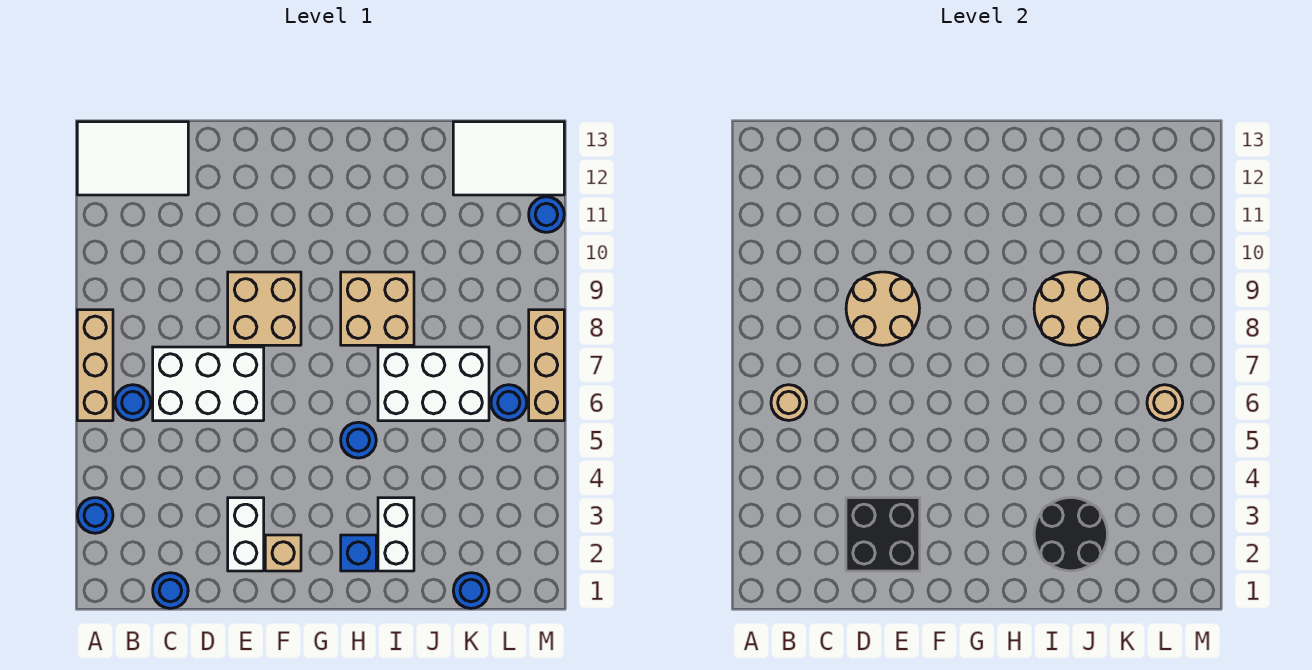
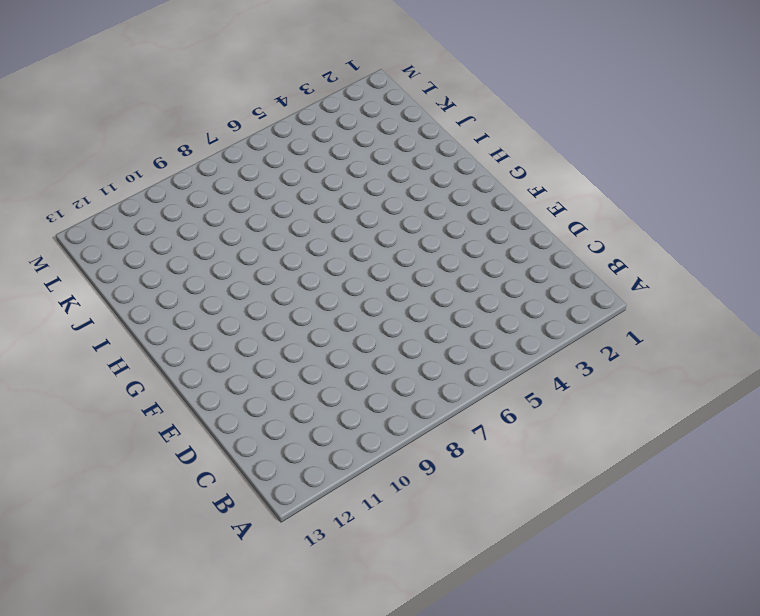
none -> blue 1x1 round brick [77,498,113,533]
none -> tan 1x3 brick [77,310,113,421]
none -> white 2x3 tile [77,122,188,195]

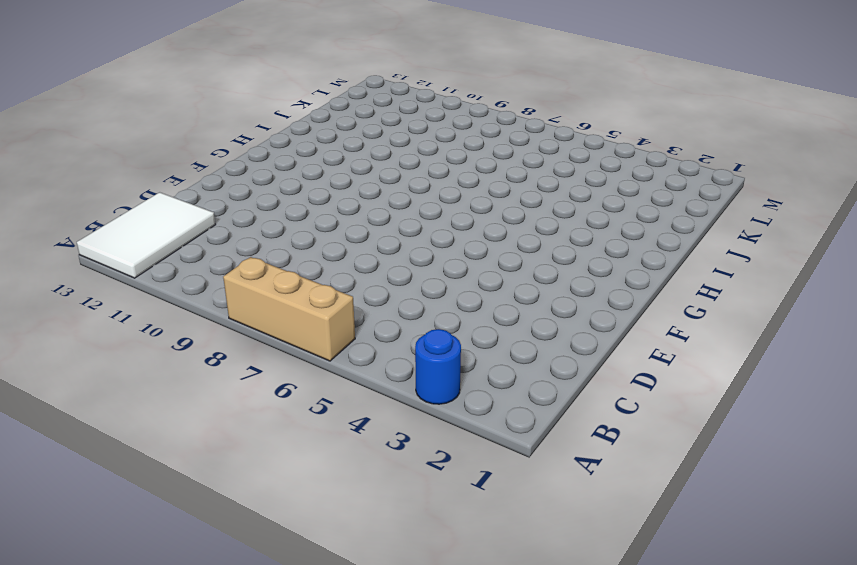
none -> blue 1x1 round brick [115,385,151,420]
none -> blue 1x1 round brick [153,573,188,608]
none -> white 2x3 brick [153,347,264,421]

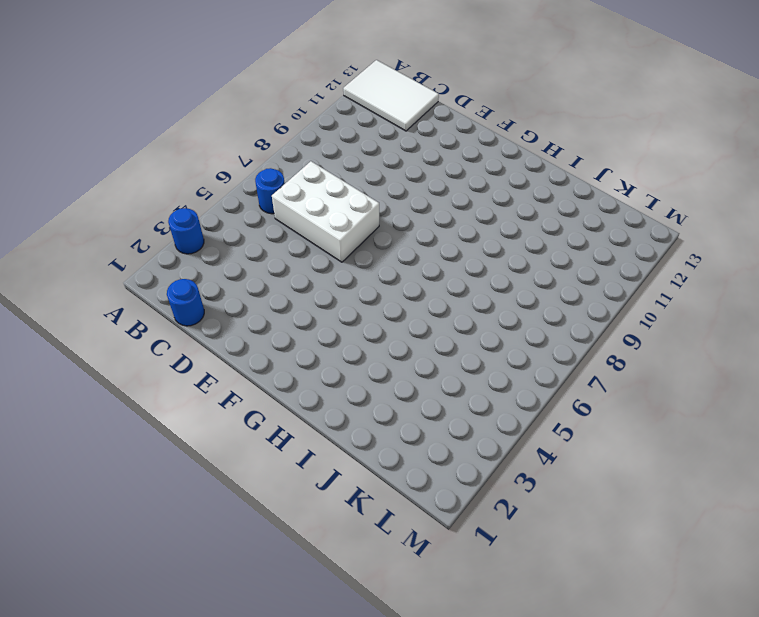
none -> tan 1x3 brick [77,310,113,421]
none -> white 1x2 brick [228,498,264,571]
none -> tan 2x2 brick [228,272,301,345]

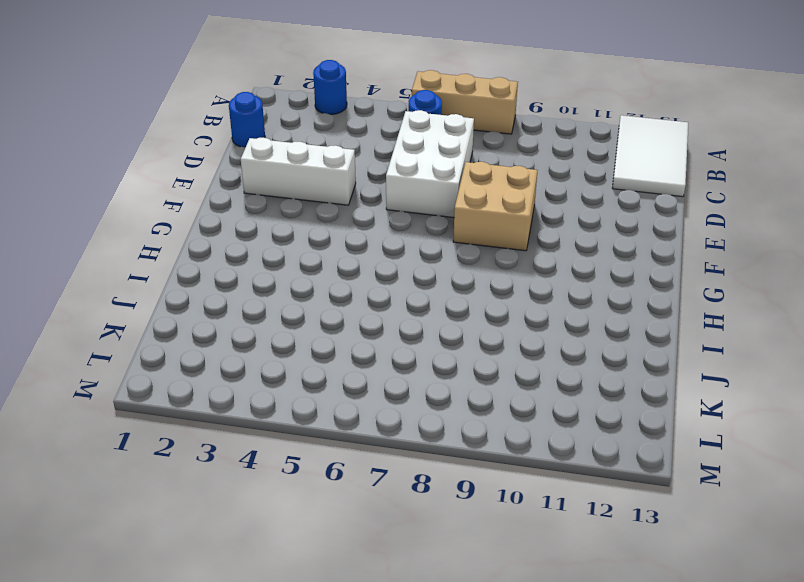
white 1x3 brick [241,138,356,205] -> white 1x2 brick [228,498,264,571]
none -> tan 1x1 brick [265,535,301,571]
none -> blue 1x1 brick [341,535,376,571]
none -> blue 1x1 round brick [341,422,376,458]

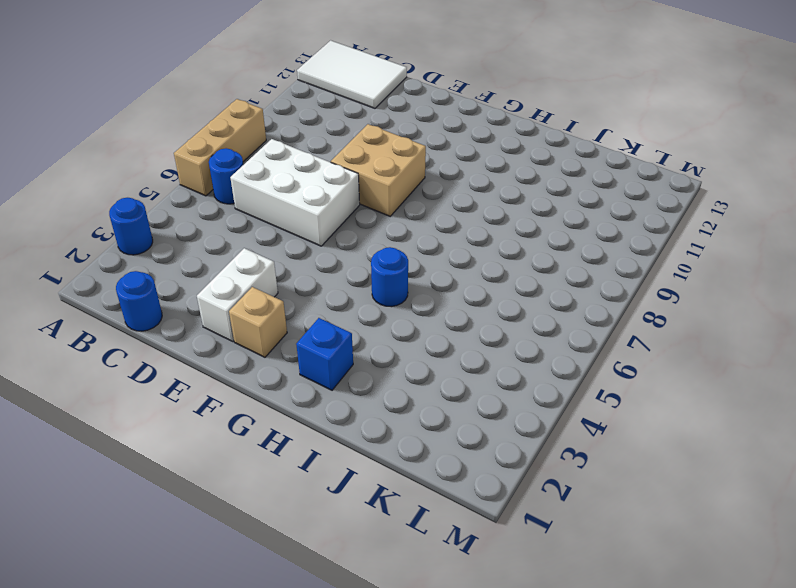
none -> tan 2x2 brick [341,272,414,345]
none -> white 1x2 brick [378,498,414,571]
none -> white 2x3 brick [378,347,489,421]

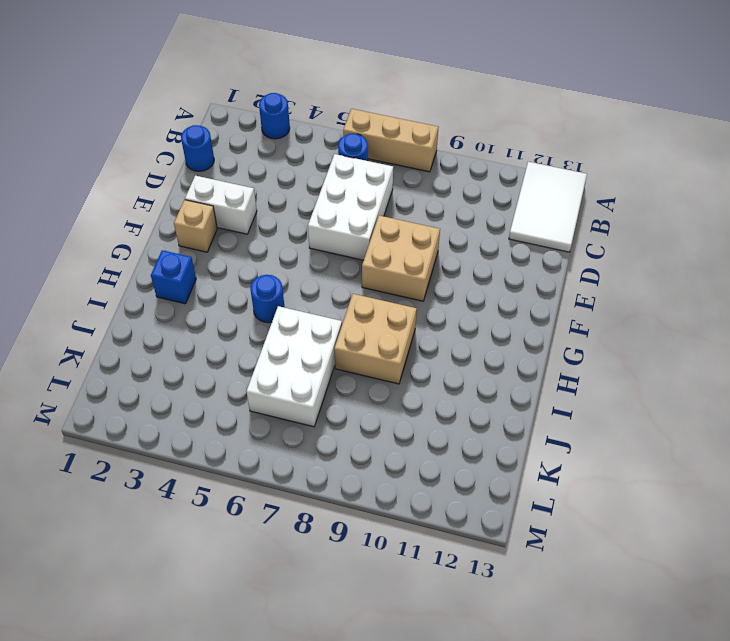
none -> white 1x2 brick [378,498,414,571]
none -> blue 1x1 round brick [453,573,489,608]
none -> white 2x3 tile [453,122,564,195]

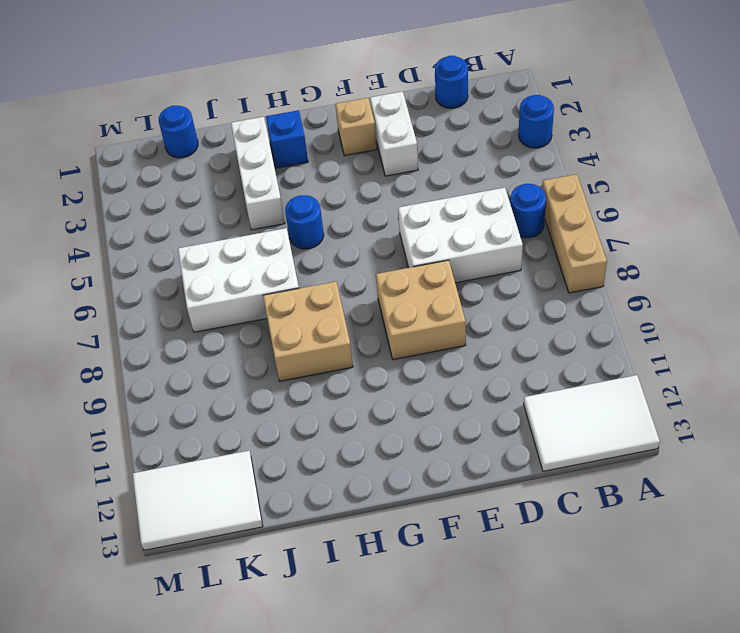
white 1x3 brick [231,117,285,230] -> white 1x2 brick [378,498,414,571]
none -> blue 1x1 round brick [491,385,527,420]
none -> tan 1x3 brick [529,310,564,421]
none -> blue 1x1 round brick [529,197,564,232]

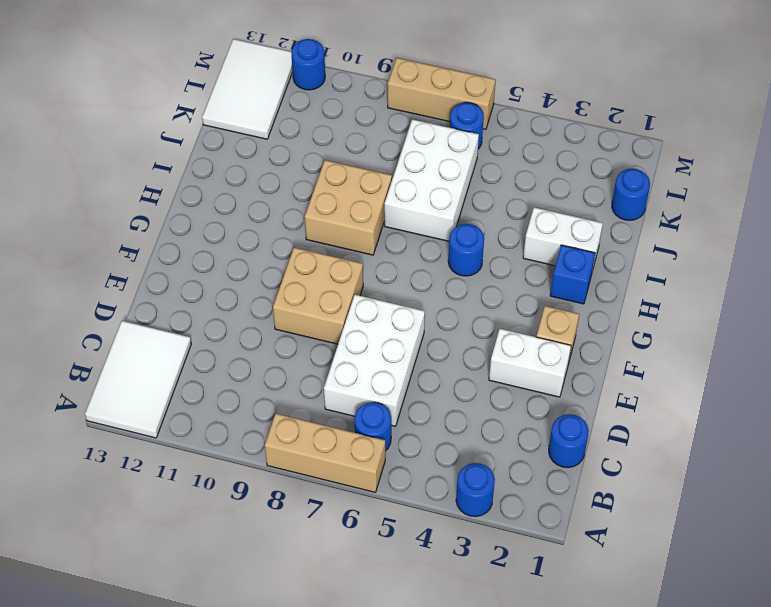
none -> tan 1x1 round brick [771,385,807,420]
none -> black 2x2 brick [846,498,920,571]
none -> tan 2x2 round brick [846,272,920,345]

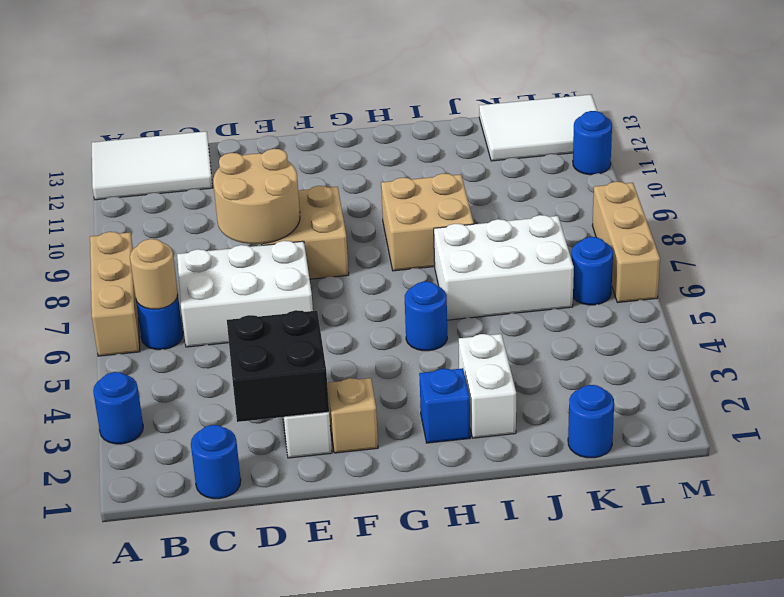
none -> black 2x2 round brick [1034,498,1108,571]
none -> tan 2x2 round brick [1034,272,1108,345]
none -> tan 1x1 round brick [1147,385,1183,420]

